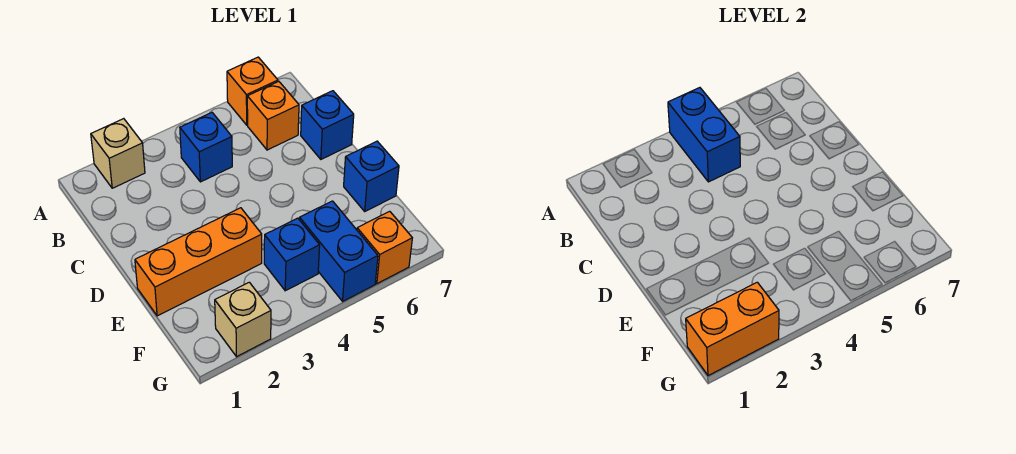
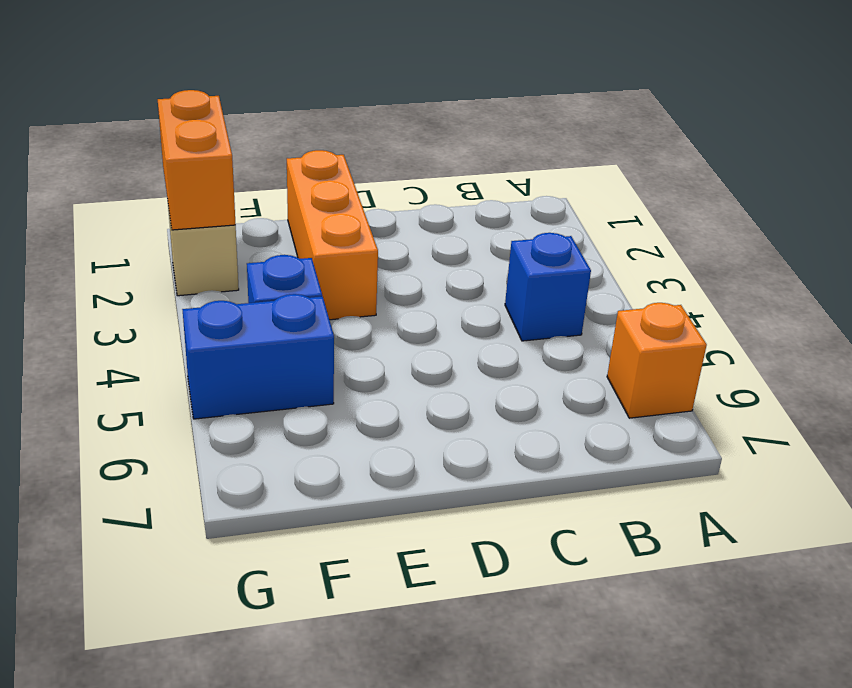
none -> tan 1x1 brick [91,119,145,188]
none -> orange 1x1 brick [247,81,299,150]
none -> blue 1x1 brick [301,91,354,159]

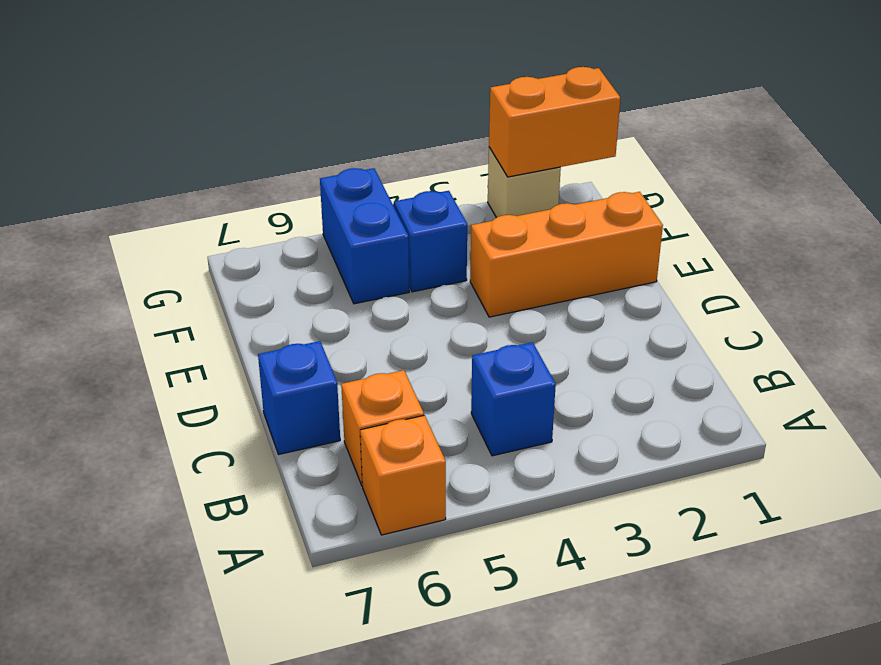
none -> tan 1x1 brick [91,119,145,188]
none -> blue 1x1 brick [344,141,399,211]
none -> orange 1x1 brick [357,211,412,284]

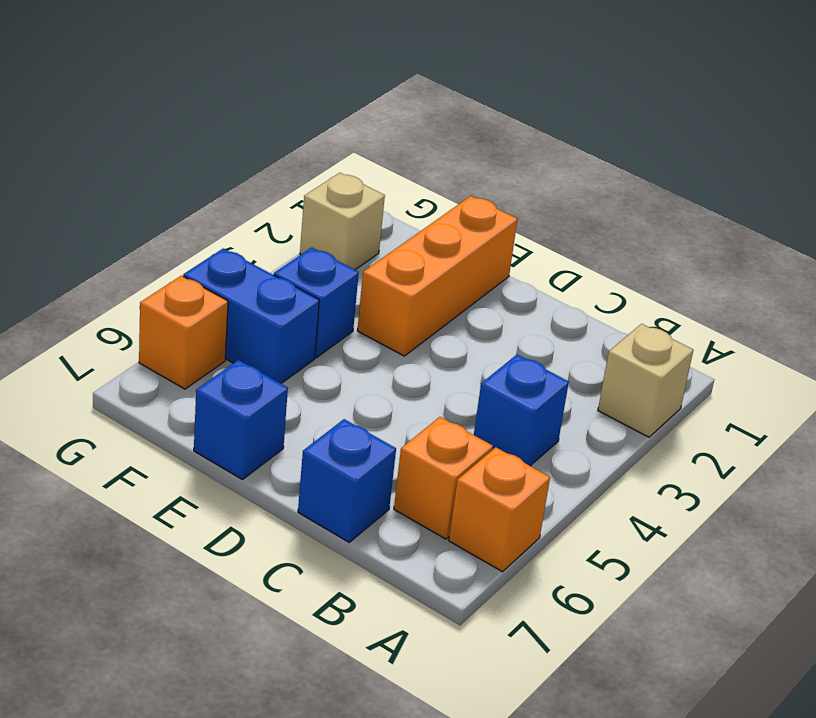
none -> blue 1x2 brick [668,88,740,182]
none -> orange 1x2 brick [686,282,779,376]

